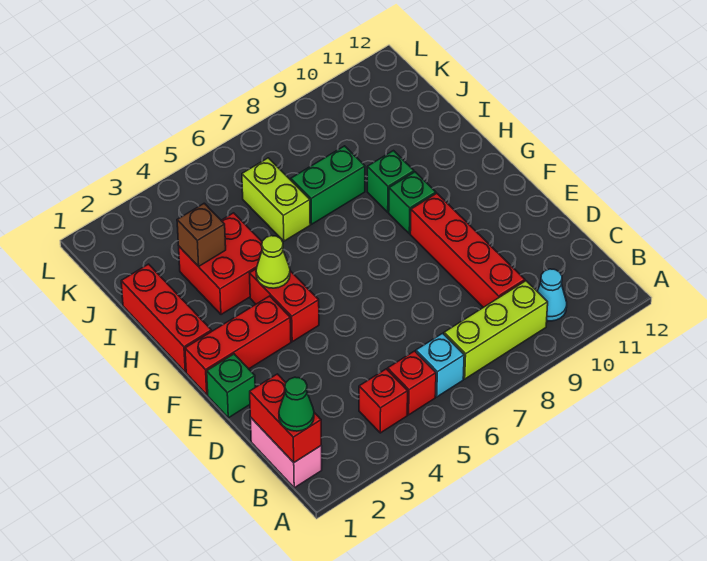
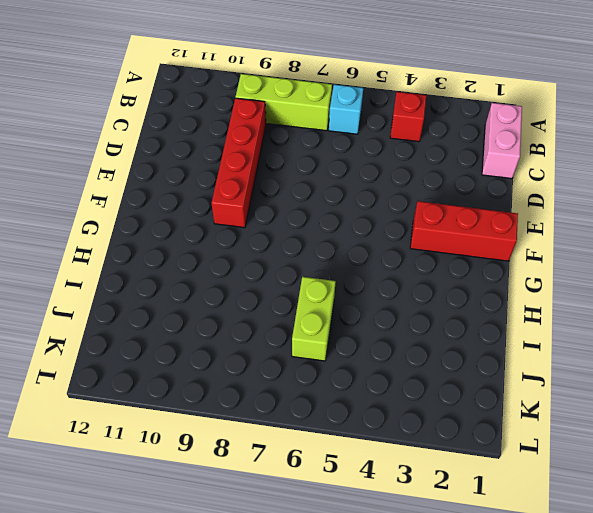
none -> red 1x1 brick [388,351,436,415]
none -> cyan 1x1 cone [537,269,567,321]
none -> green 1x1 brick [207,354,255,418]

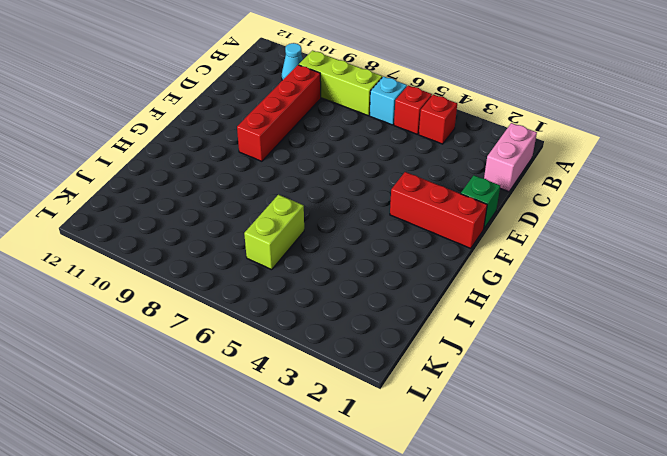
none -> red 1x2 brick [250,269,319,342]
none -> red 1x3 brick [121,264,212,372]
none -> green 1x1 brick [389,172,436,234]

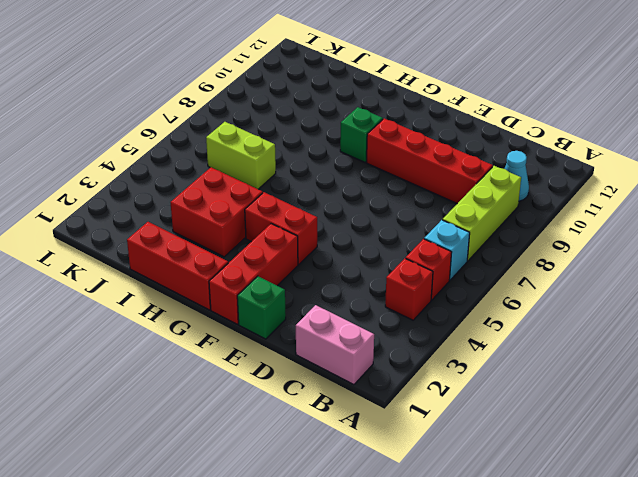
none -> green 1x1 brick [367,151,414,212]
none -> green 1x2 brick [291,146,365,224]
none -> red 1x2 brick [250,374,321,462]

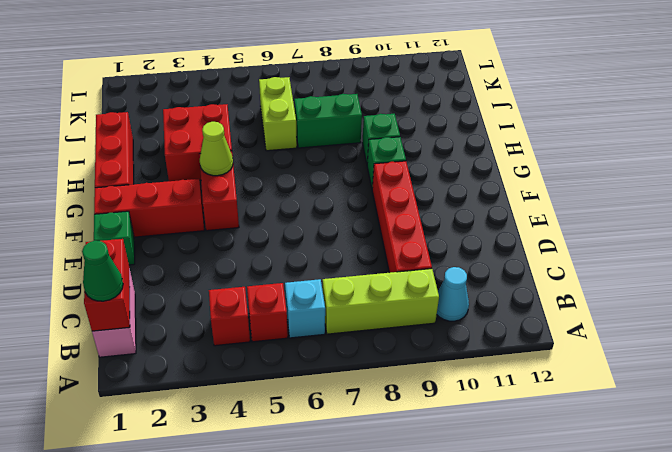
none -> brown 1x1 brick [177,203,226,267]

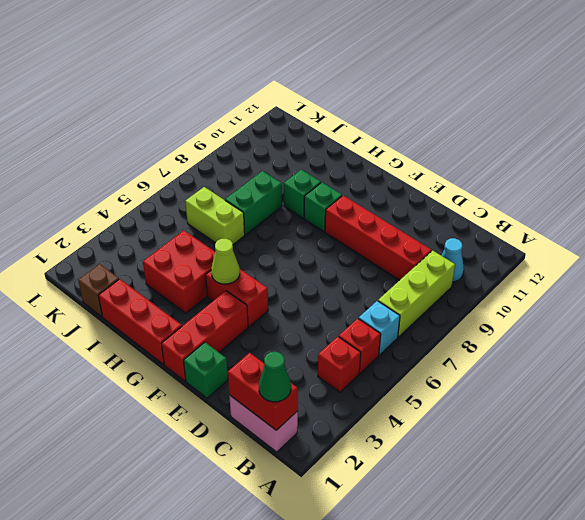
brown 1x1 brick [78,264,119,317] -> brown 1x1 brick moved to [177,203,226,267]

